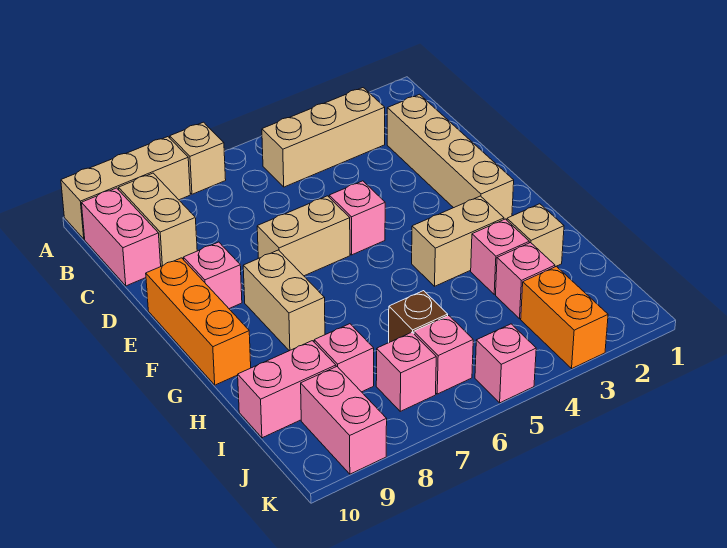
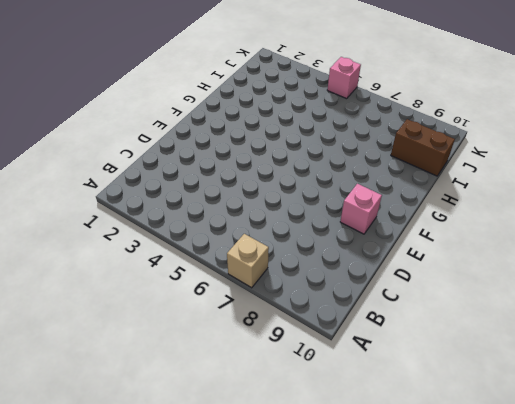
brown 1x2 brick [391,119,455,176] -> pink 1x2 brick [238,341,336,438]
none -> tan 1x3 brick [61,137,190,239]
none -> tan 1x3 brick [262,88,385,187]
none -> tan 1x2 brick [119,173,197,266]

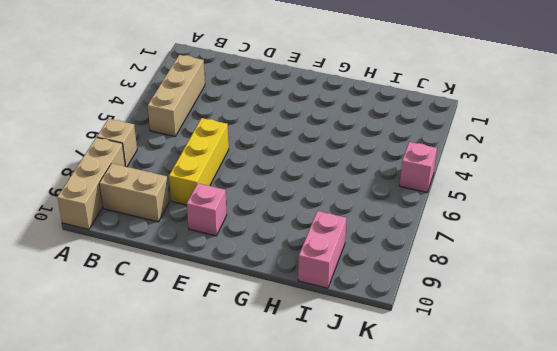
yellow 1x3 brick [169,118,229,205] -> none
none -> pink 1x2 brick [82,188,161,286]
none -> tan 1x4 brick [387,94,514,220]
none -> pink 1x1 brick [329,181,385,255]

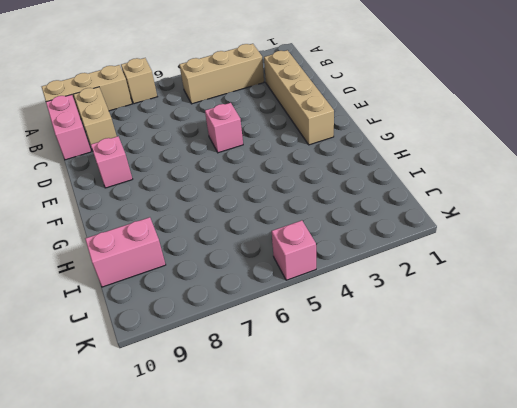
none -> tan 1x2 brick [257,196,350,276]
none -> orange 1x3 brick [146,258,251,385]
none -> tan 1x2 brick [243,250,325,351]

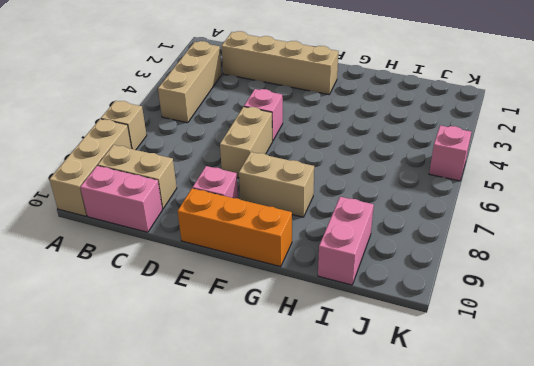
none -> tan 1x2 brick [412,196,504,286]
none -> tan 1x1 brick [507,204,564,267]
none -> pink 1x1 brick [471,219,529,294]

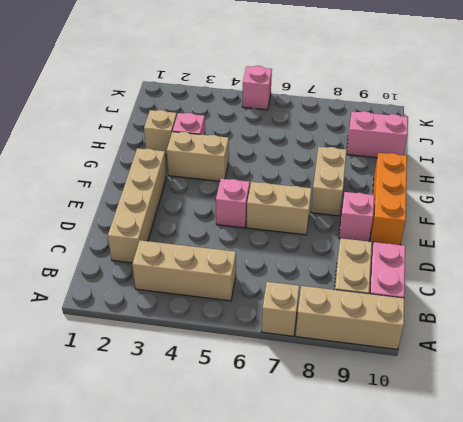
none -> pink 1x1 brick [496,243,555,319]
none -> brown 1x1 brick [389,291,448,342]
none -> pink 1x1 brick [314,324,374,392]

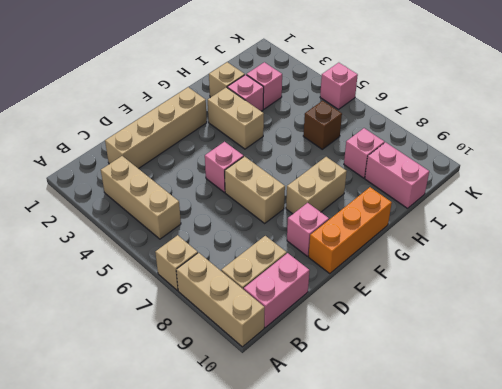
none -> orange 1x2 brick [521,266,608,368]
none -> pink 1x1 brick [414,316,473,394]
none -> pink 1x1 brick [376,332,436,411]

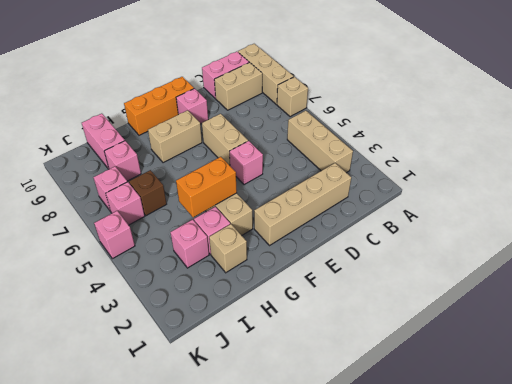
orange 1x2 brick [176,157,237,217] -> orange 1x2 brick moved to [521,266,608,368]
none -> pink 1x2 brick [301,367,387,474]

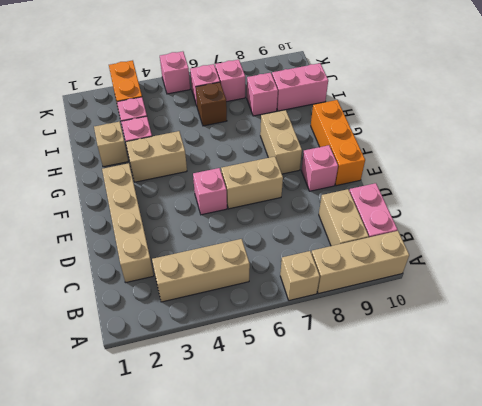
none -> pink 1x2 brick [301,367,387,474]

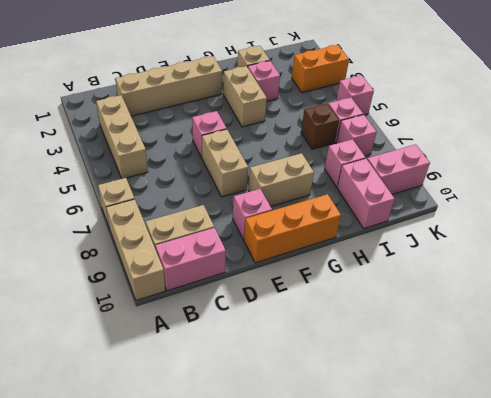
none -> pink 1x1 brick [496,243,555,319]

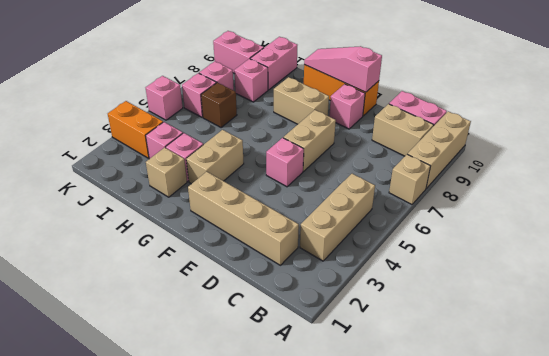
pink 1x3 slope [304,46,382,92] -> none

